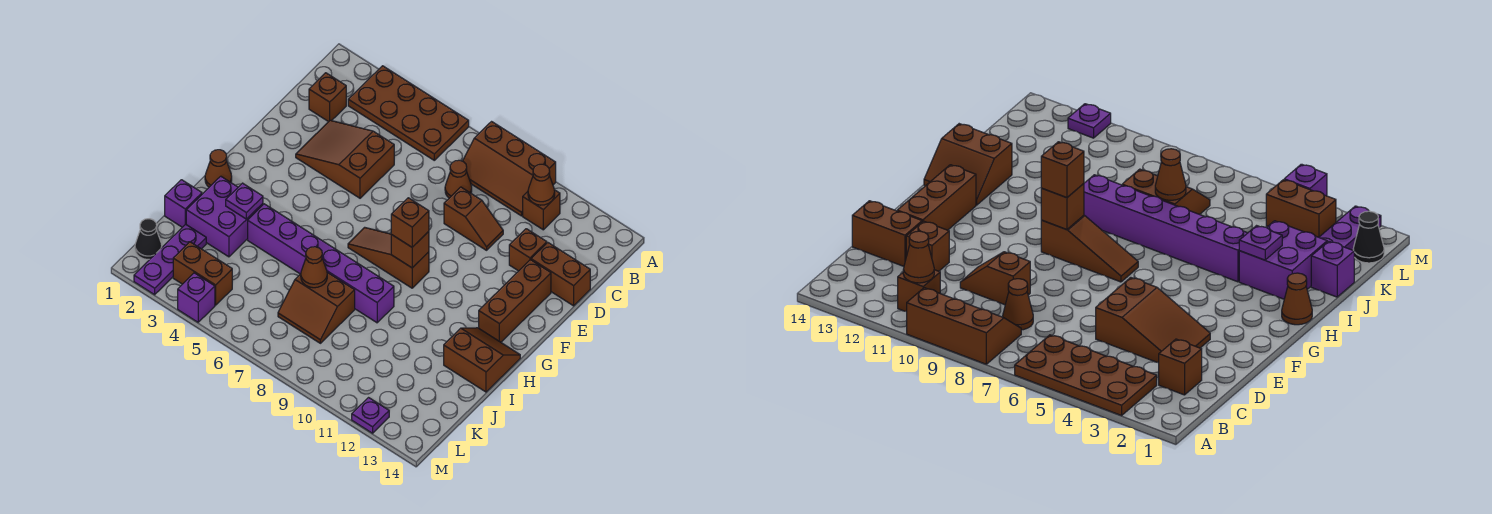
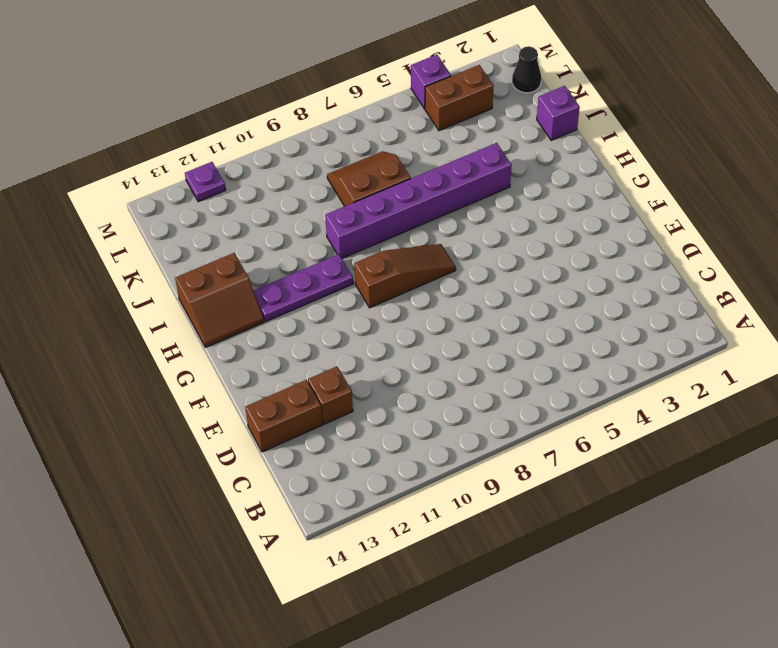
purple 1x3 plate [253,254,353,321] -> purple 1x3 plate turned to [134,224,206,295]
none -> brown 2x4 plate [348,66,469,160]
none -> brown 2x3 slope [463,122,556,216]
none -> brown 1x1 brick [523,190,560,230]

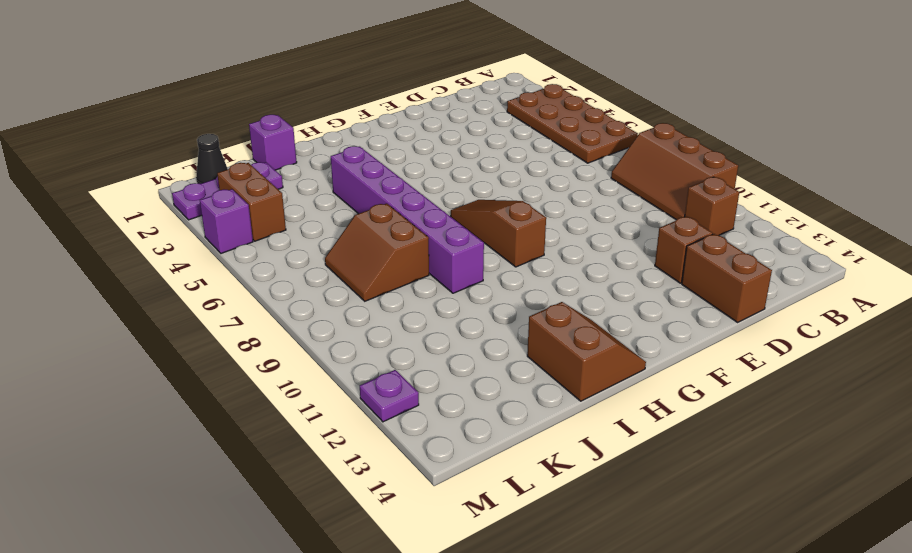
none -> brown 1x1 brick [309,73,346,122]
none -> brown 1x1 cone [445,160,472,198]
none -> brown 2x3 slope [296,120,394,198]

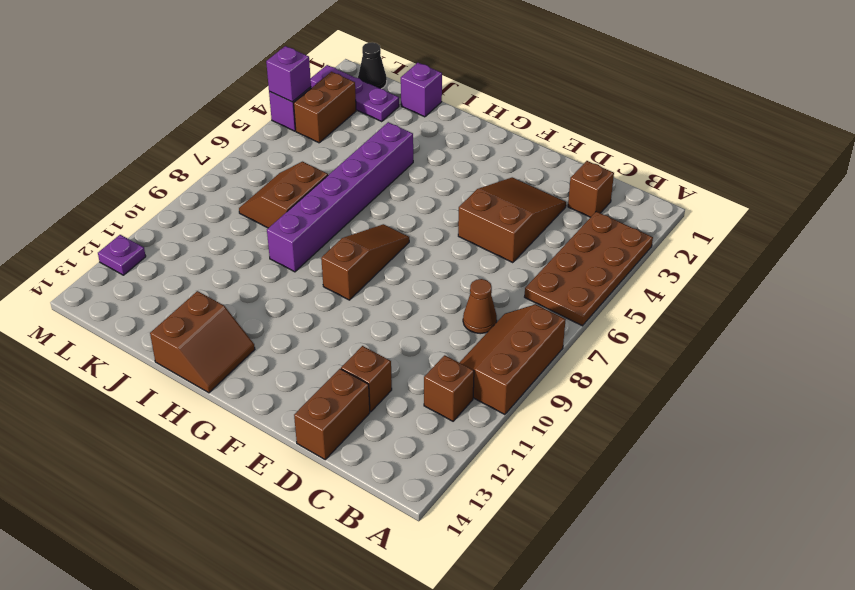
purple 1x1 brick [266,46,311,102] -> none
none -> brown 1x2 slope [444,187,503,250]
none -> brown 1x3 brick [479,260,551,342]
none -> brown 1x1 cone [205,150,232,187]

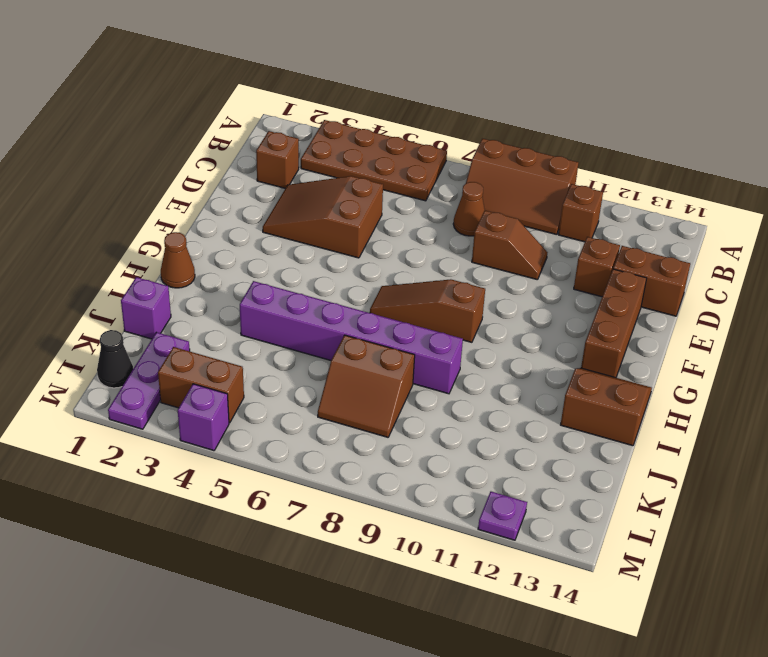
none -> purple 2x2 brick [186,176,263,257]
none -> brown 1x1 cone [528,164,555,205]
none -> brown 1x1 brick [391,231,429,268]

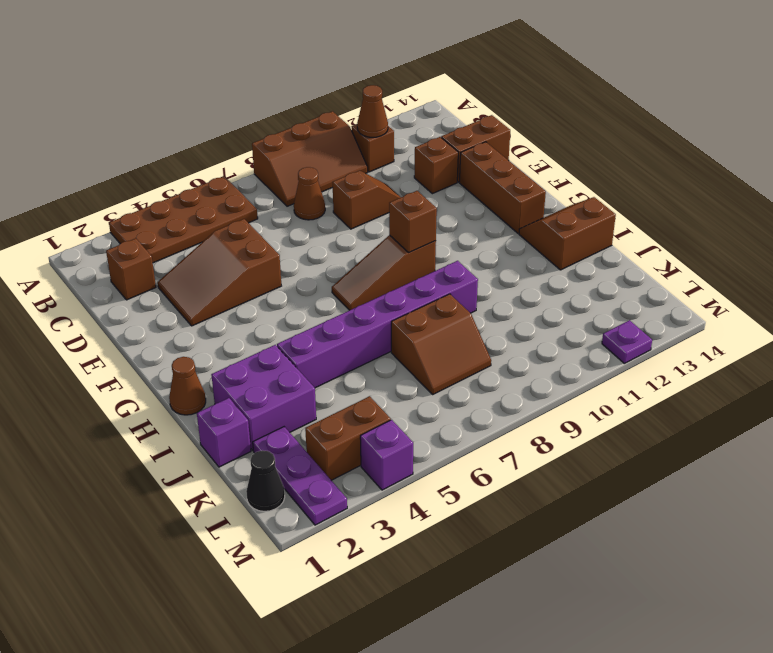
none -> purple 1x1 plate [226,183,263,219]
none -> brown 1x1 cone [301,247,327,288]
none -> brown 1x1 brick [391,198,429,247]

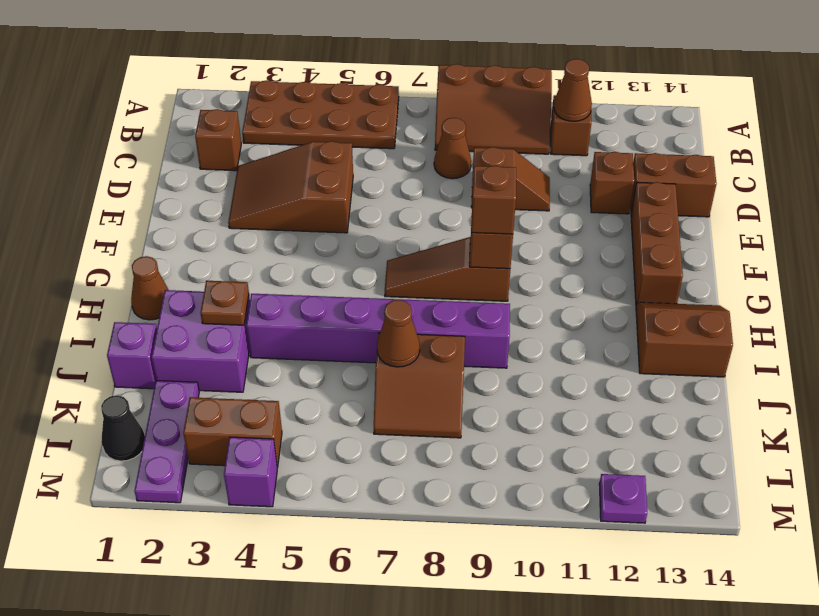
brown 1x1 plate [200,281,249,325] -> purple 1x1 plate [226,183,263,219]

